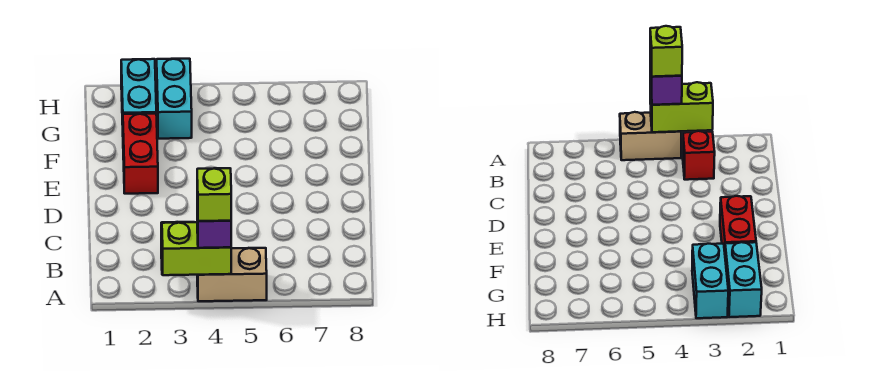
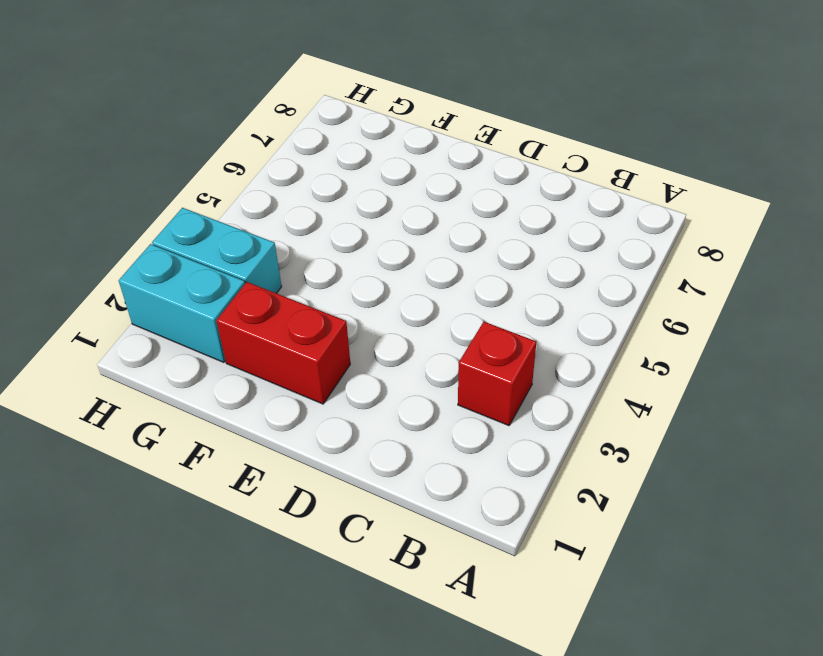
none -> tan 1x2 brick [197,248,267,301]
none -> lime 1x2 brick [162,222,231,275]

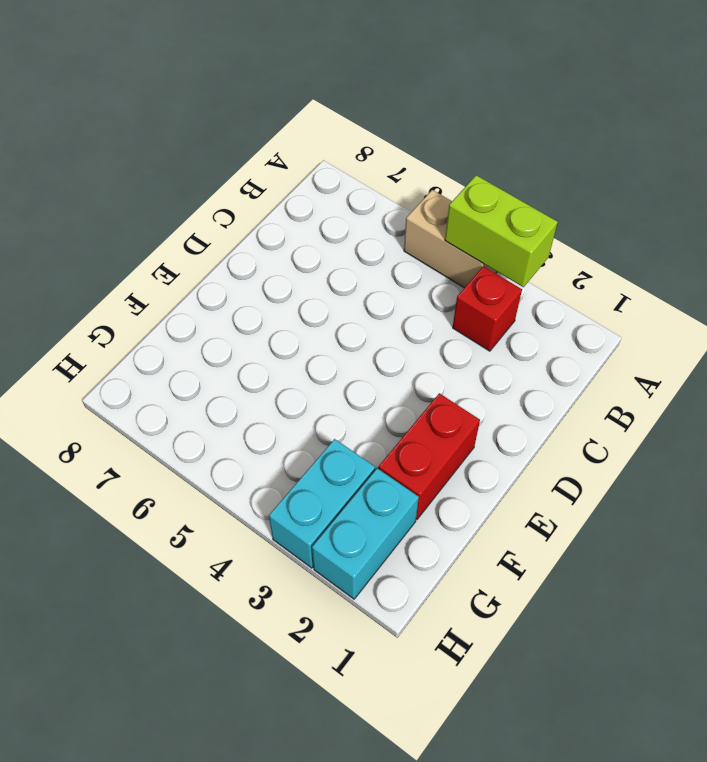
none -> purple 1x1 brick [197,207,231,248]
none -> lime 1x1 brick [197,168,231,221]

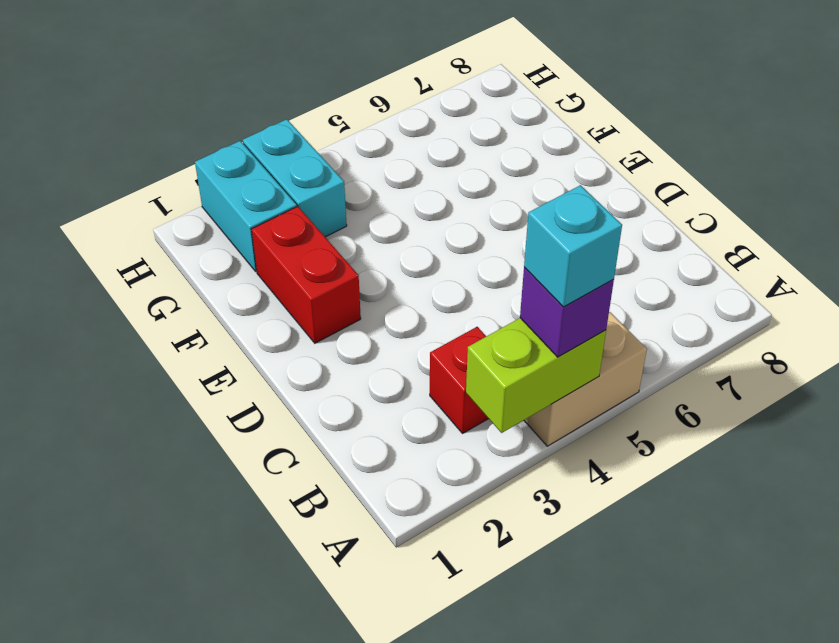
cyan 1x1 brick [524,185,622,307] -> lime 1x1 brick [197,168,231,221]

